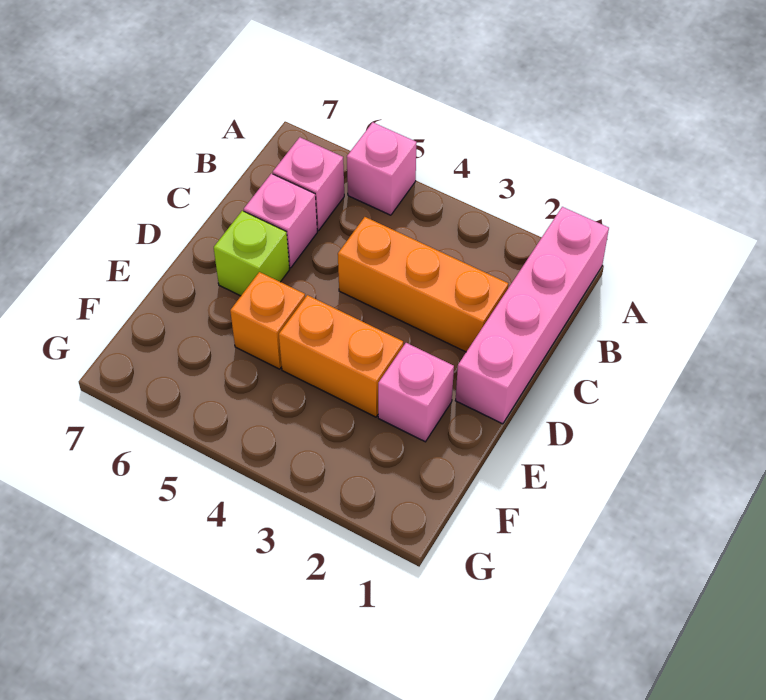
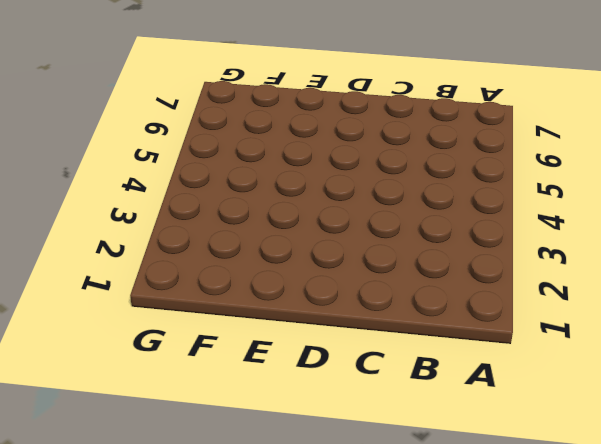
none -> pink 1x4 brick [455,207,609,424]
none -> pink 1x1 brick [347,122,417,215]

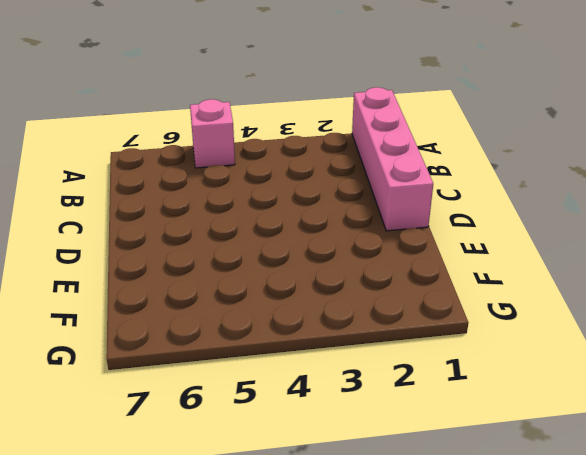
none -> pink 1x1 brick [273,137,344,231]
none -> orange 1x3 brick [338,217,508,352]

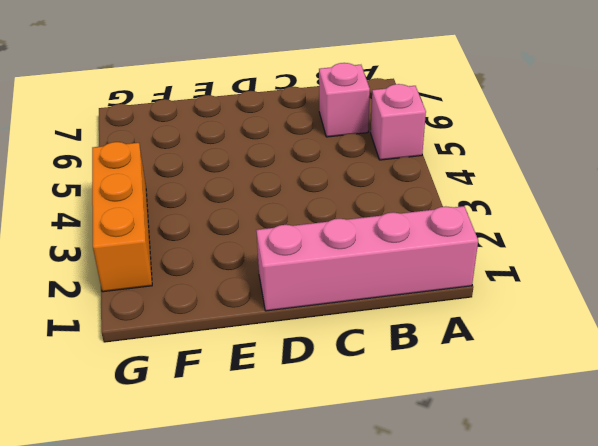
orange 1x3 brick [92,142,152,292] -> orange 1x3 brick moved to [338,217,508,352]
none -> pink 1x1 brick [244,173,317,268]
none -> lime 1x1 brick [214,211,289,296]

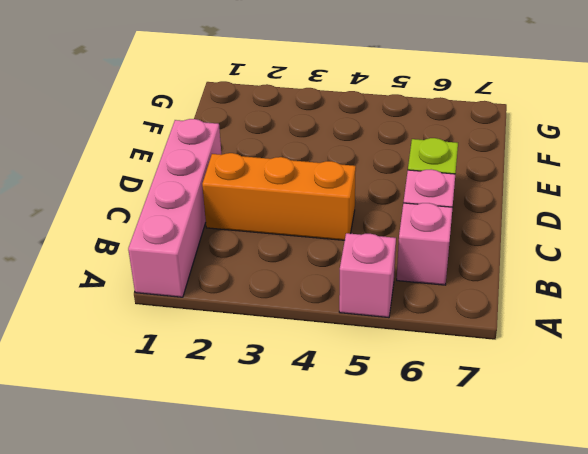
none -> pink 1x1 brick [378,343,454,442]
none -> orange 1x2 brick [279,295,403,417]

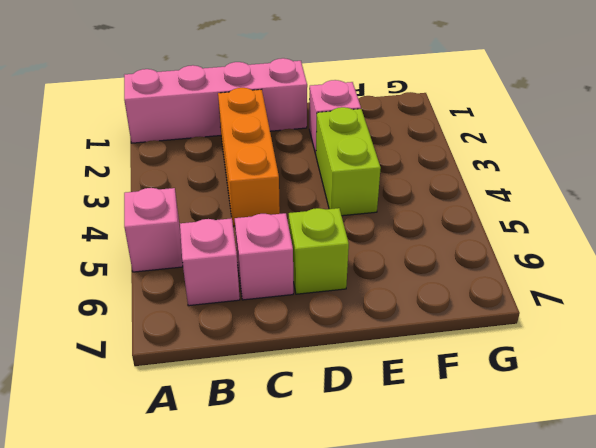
lime 1x2 brick [316,107,381,216] -> orange 1x2 brick [279,295,403,417]
none -> orange 1x1 brick [230,272,305,369]

